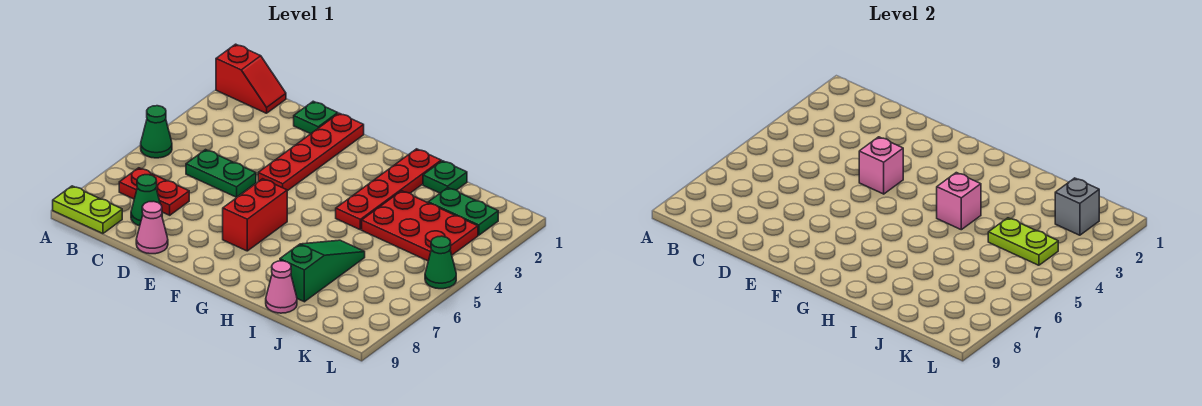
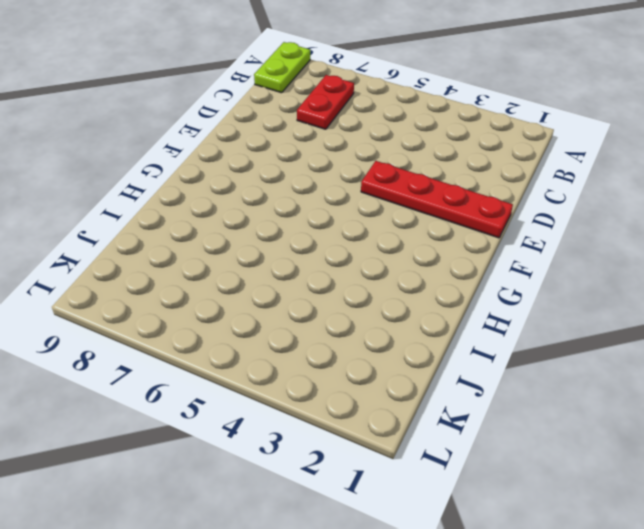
none -> red 1x2 slope [216,44,286,113]
none -> green 1x1 cone [141,106,172,158]
none -> green 1x2 plate [186,150,256,197]

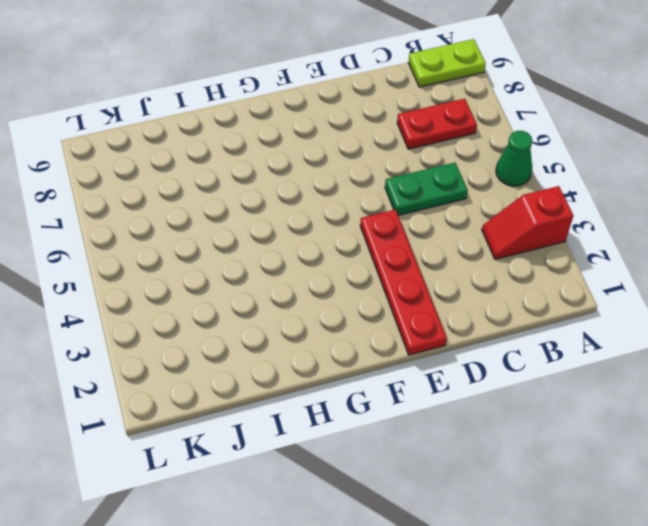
red 1x2 slope [482,186,573,259] -> red 1x2 slope moved to [216,44,286,113]
none -> green 1x1 cone [131,175,160,226]
none -> green 1x1 plate [294,101,338,134]
none -> pink 1x1 cone [136,201,168,254]

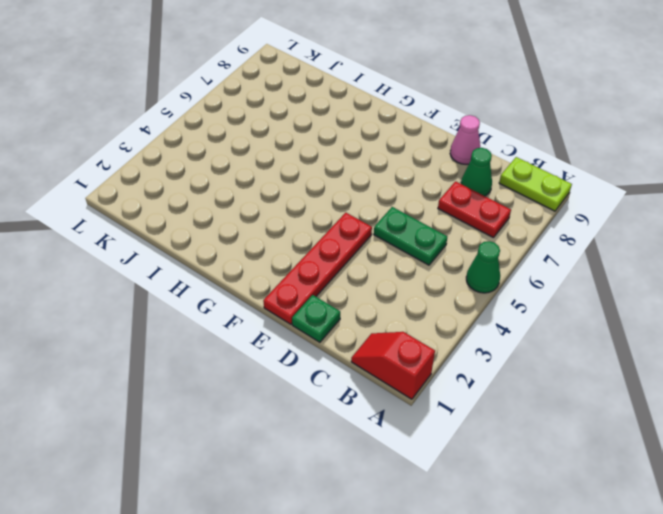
none -> red 1x2 brick [223,179,287,251]
none -> red 1x4 plate [336,149,441,230]
none -> green 1x1 plate [423,161,467,193]

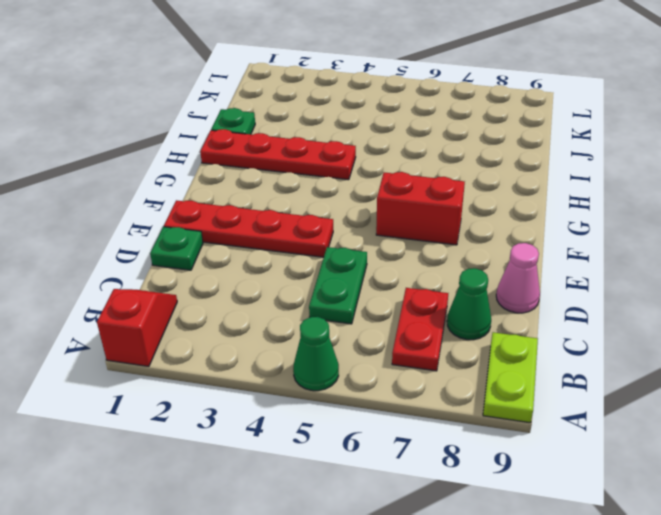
none -> red 2x3 plate [362,191,478,261]
none -> green 1x3 slope [280,240,365,302]
none -> pink 1x1 cone [266,261,297,313]

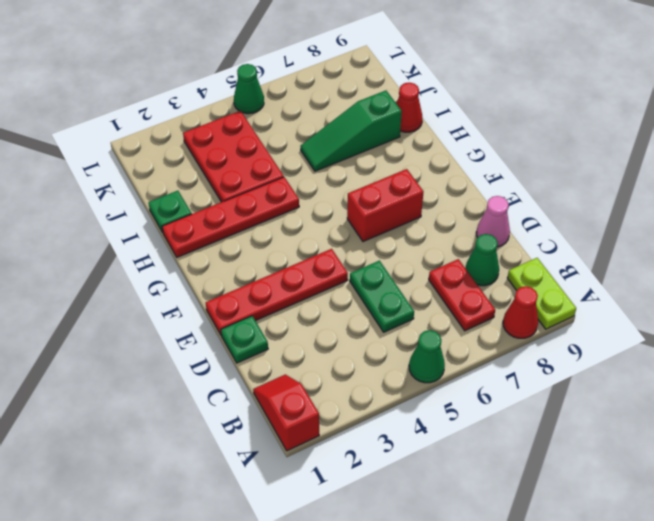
red 1x1 cone [503,286,538,338] -> none
red 1x1 cone [396,83,422,132] -> pink 1x1 cone [266,261,297,313]
none -> green 1x2 plate [428,188,498,235]
none -> pink 1x1 brick [859,137,903,194]
none -> pink 1x1 brick [937,173,981,230]

